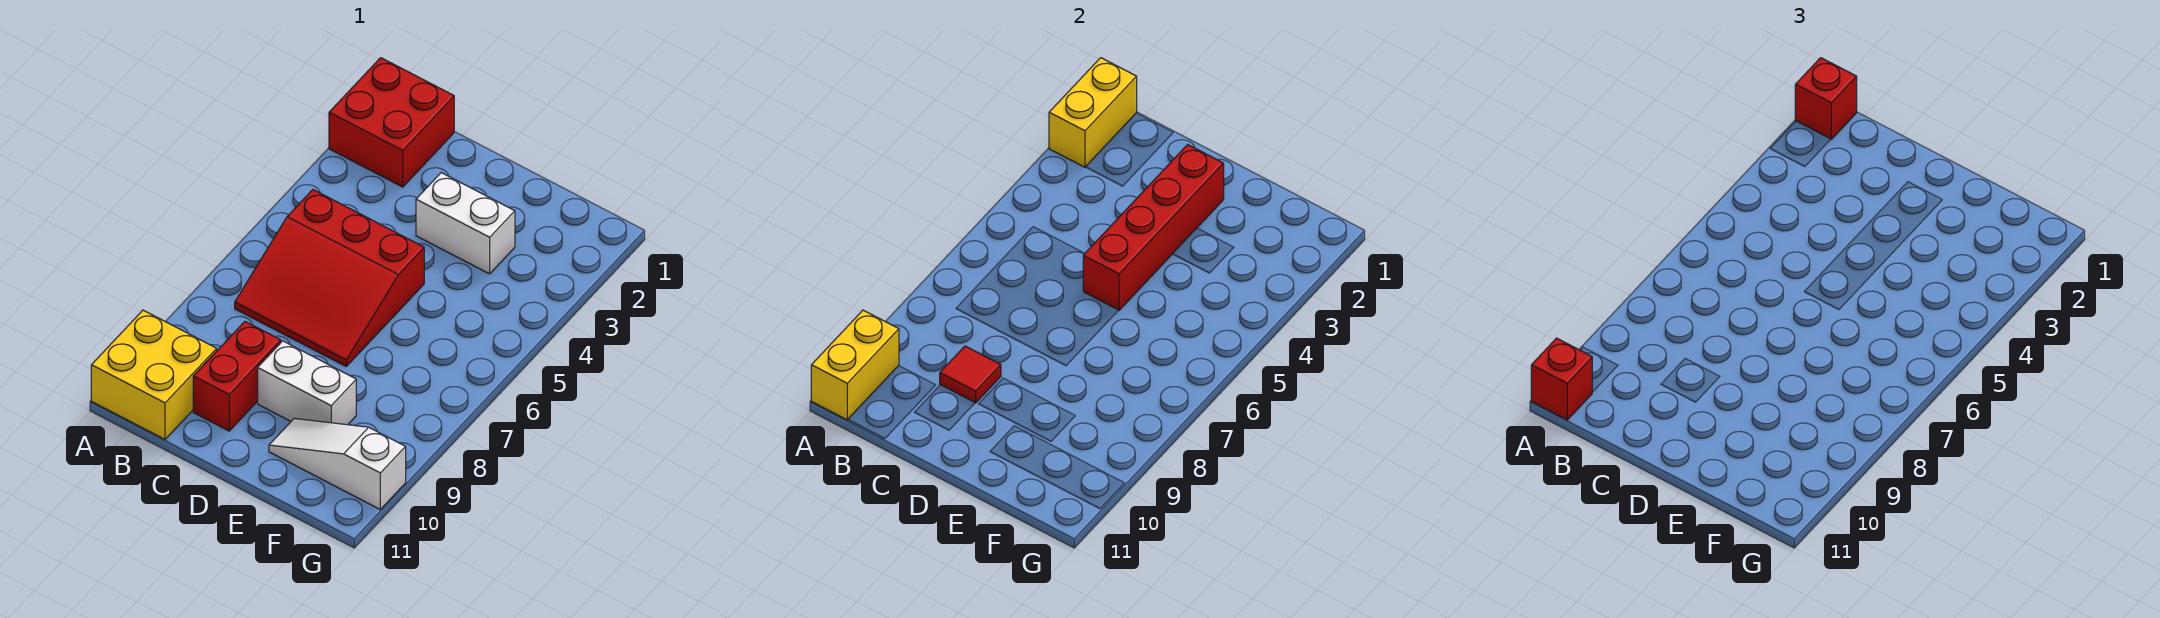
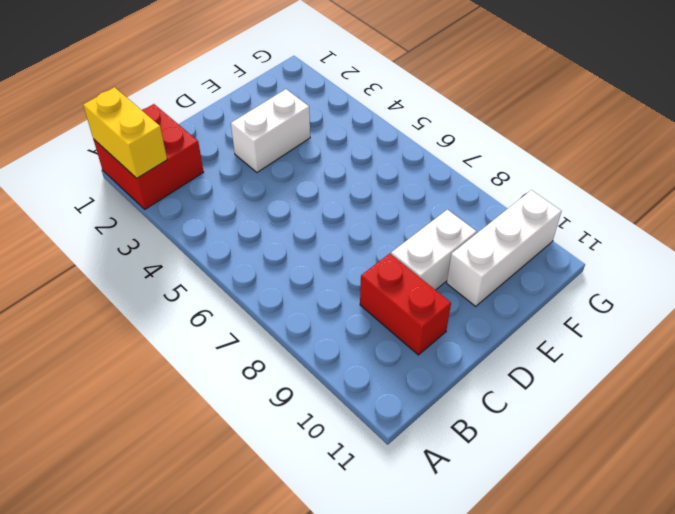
white 1x3 brick [447,190,562,306] -> white 1x3 slope [269,418,406,509]
none -> yellow 2x2 brick [91,310,217,439]
none -> red 3x3 slope [235,190,424,366]
none -> yellow 1x2 brick [811,310,899,420]

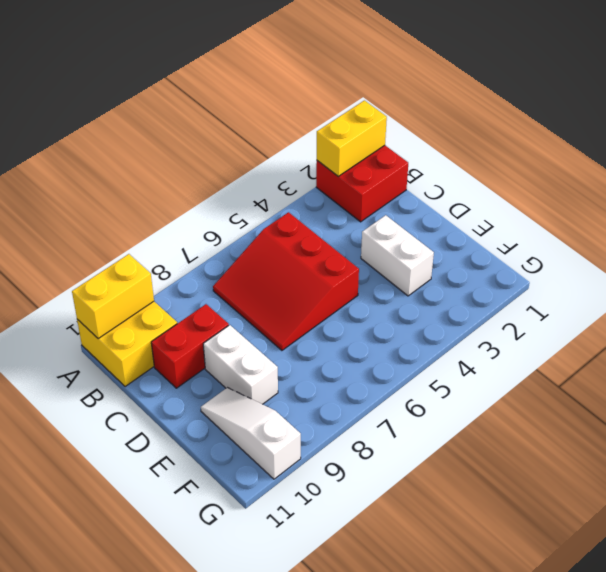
none -> red 1x1 tile [940,346,1001,403]
none -> red 1x4 brick [1083,145,1224,310]
none -> red 1x1 brick [1795,58,1857,139]

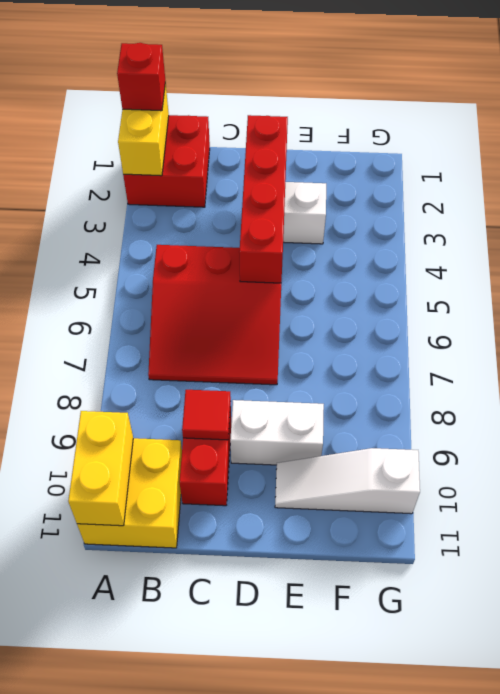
none -> red 1x1 brick [1531,338,1592,420]

